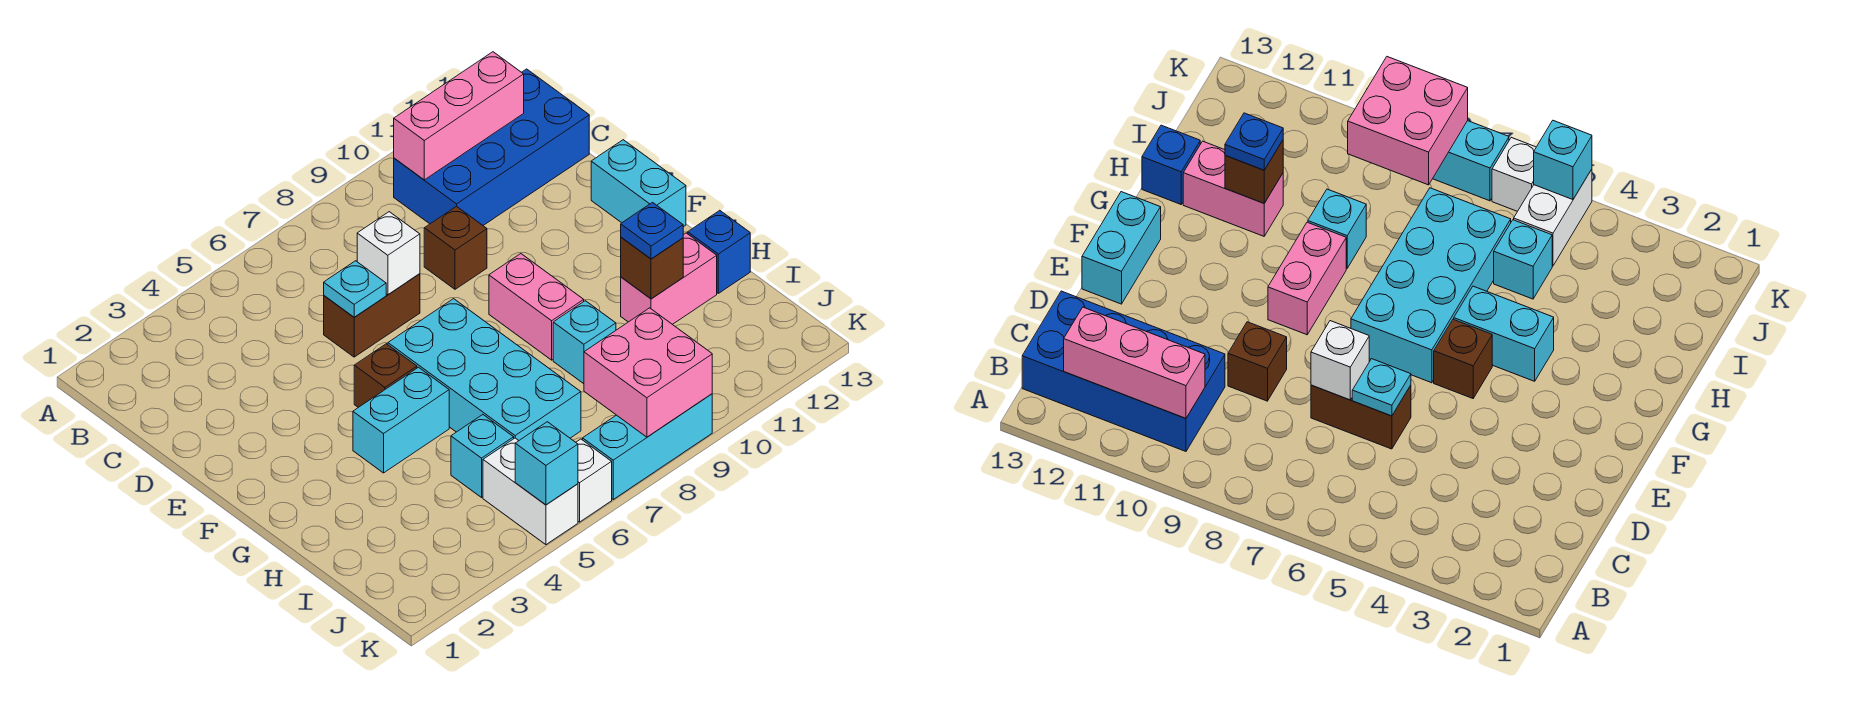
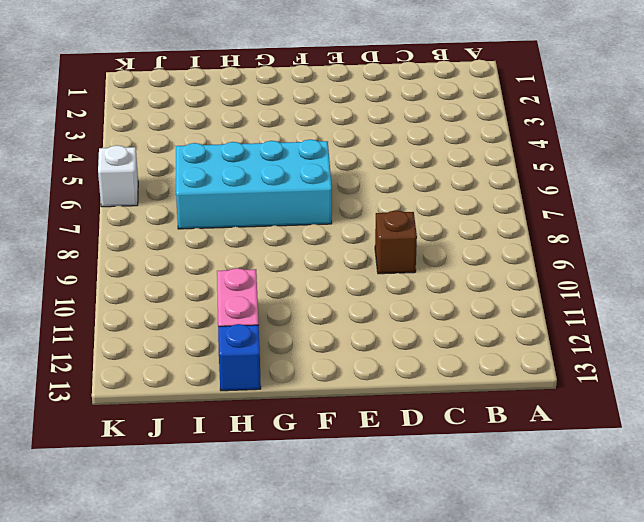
none -> blue 2x4 brick [394,69,589,225]
none -> brown 1x2 brick [324,274,420,357]
none -> cyan 1x2 brick [591,140,686,227]

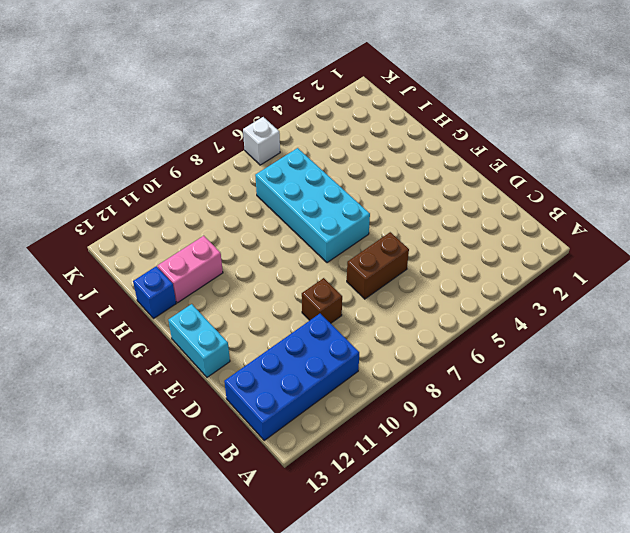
none -> brown 1x1 brick [354,344,417,407]
none -> pink 1x2 brick [489,254,584,360]
none -> cyan 1x2 brick [353,367,449,473]

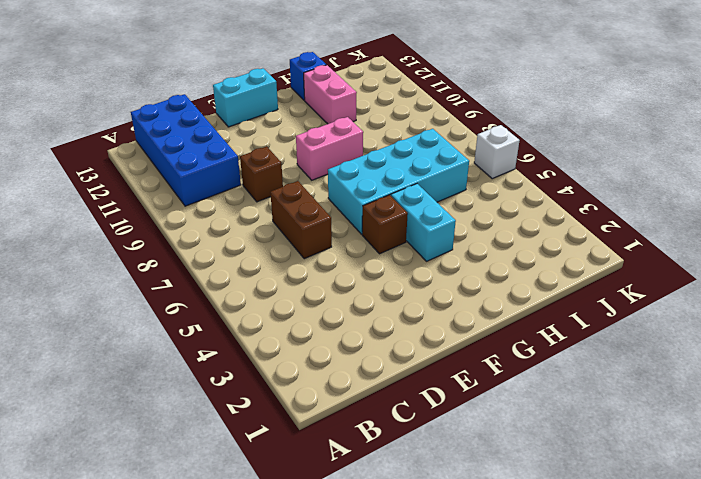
none -> cyan 1x1 brick [553,301,616,384]
none -> cyan 1x1 brick [451,415,514,497]
none -> white 1x2 brick [483,438,578,545]

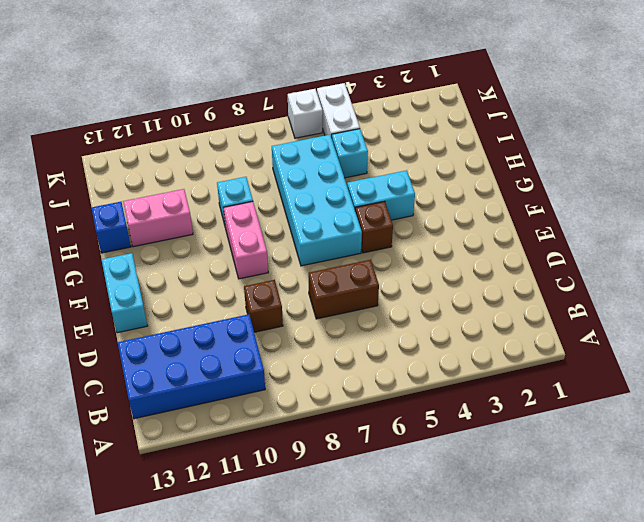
none -> cyan 1x3 brick [583,394,712,499]
none -> pink 1x3 brick [394,52,524,180]
none -> cyan 1x1 plate [324,261,386,317]

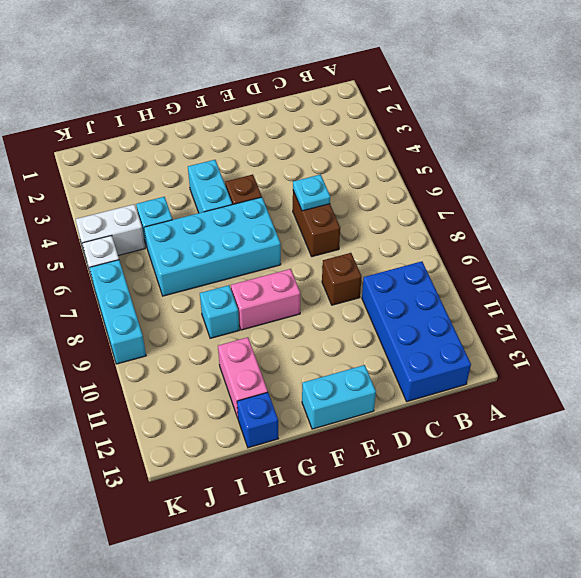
none -> pink 1x3 brick [394,52,524,180]
none -> white 1x1 brick [357,212,420,295]
none -> brown 1x1 brick [621,237,683,299]

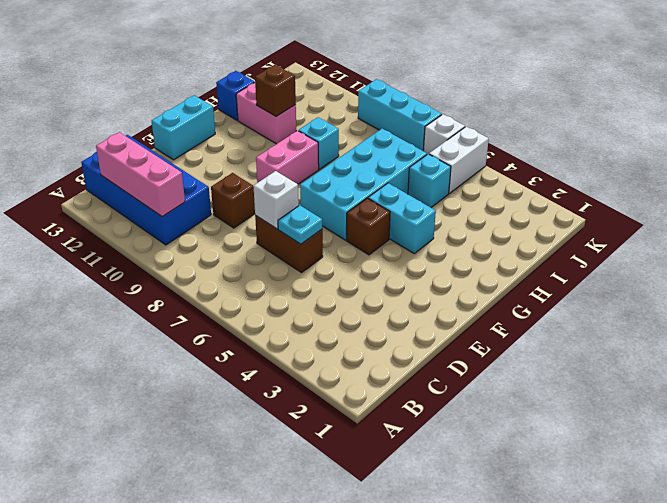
none -> pink 2x2 brick [584,308,712,437]
none -> cyan 1x1 brick [515,422,578,505]
none -> blue 1x1 plate [621,203,683,259]

